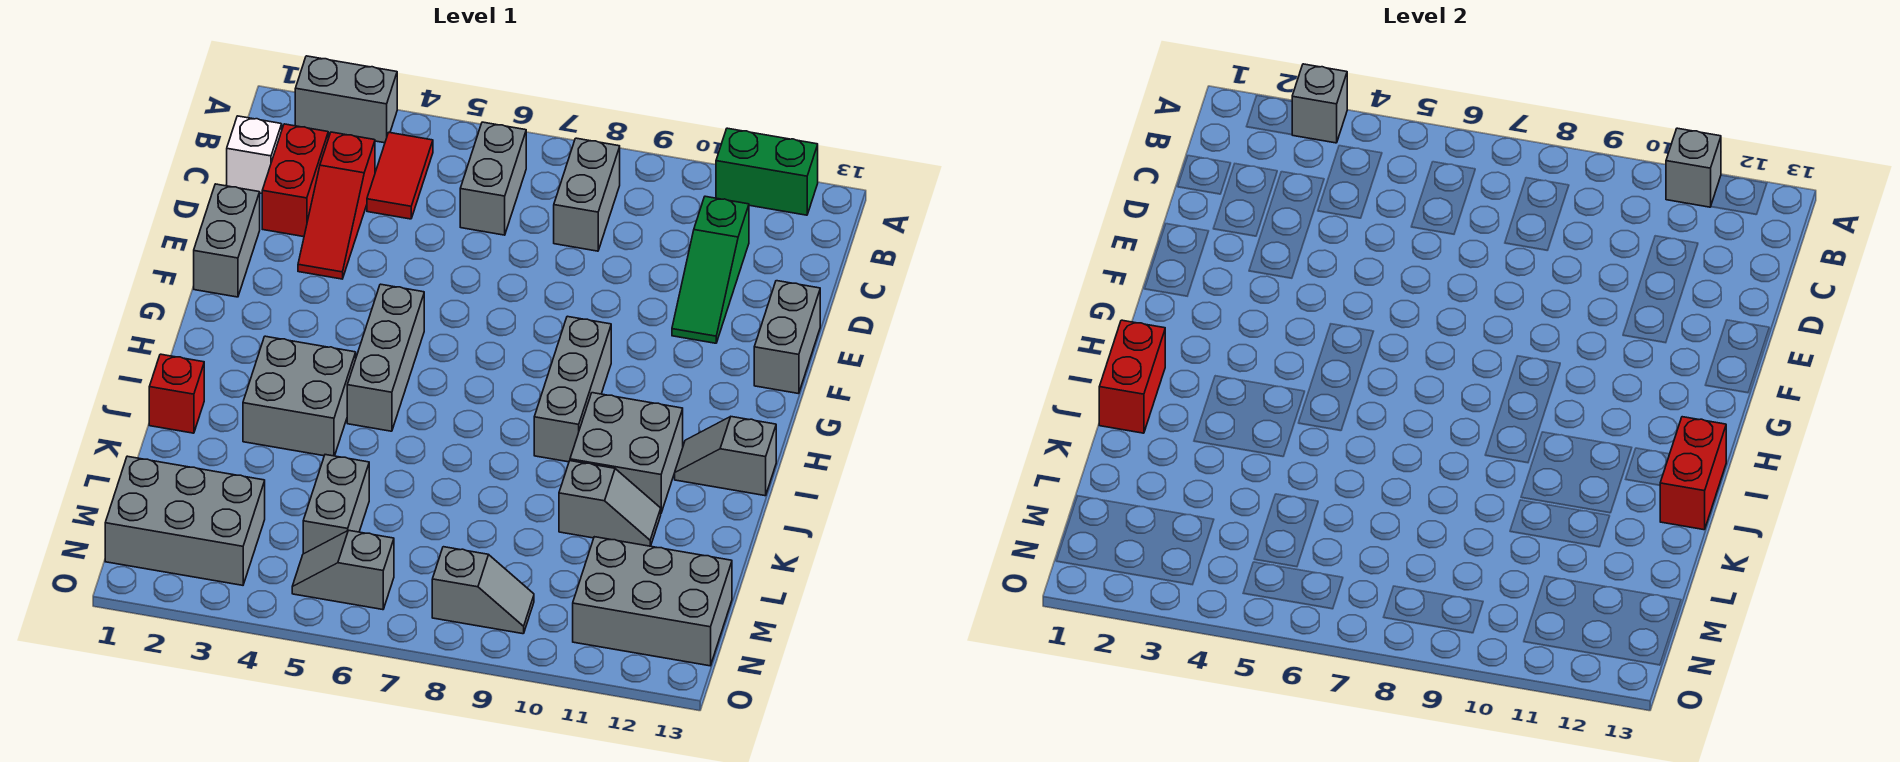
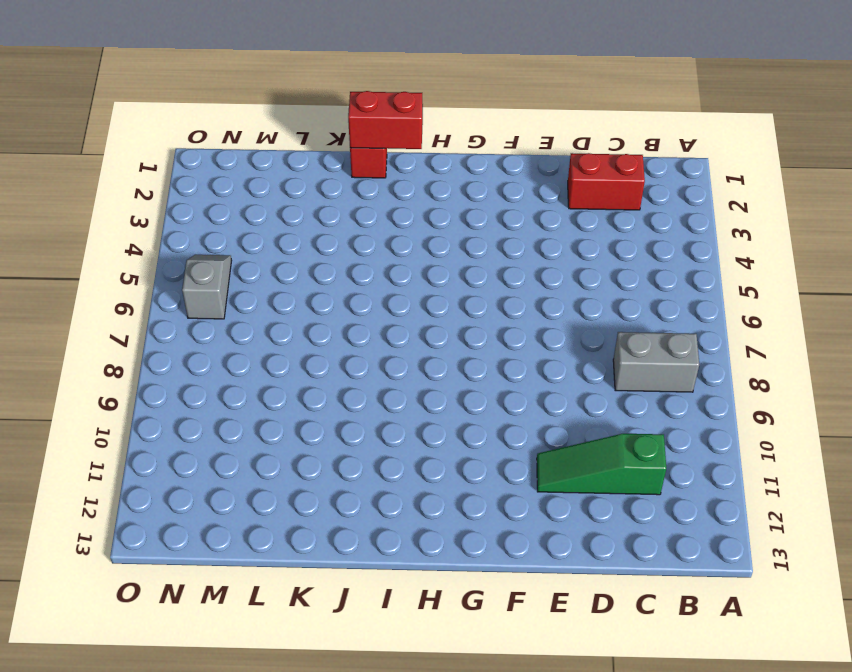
none -> grey 1x2 brick [295,56,397,143]
none -> green 1x2 brick [716,128,818,215]
none -> red 1x2 tile [367,133,433,219]

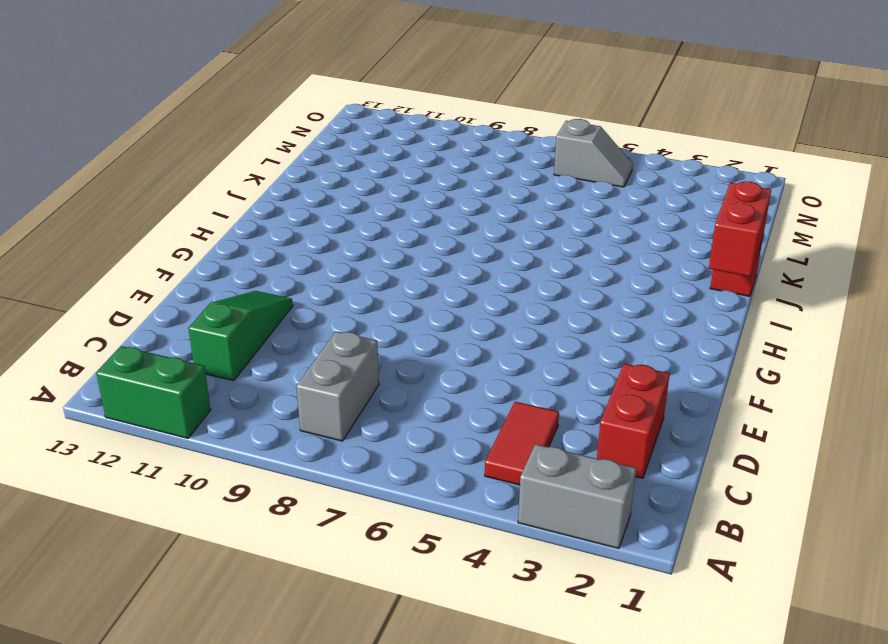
none -> grey 1x2 brick [460,122,526,235]
none -> white 1x1 brick [227,116,282,193]
none -> red 1x3 slope [298,132,375,279]

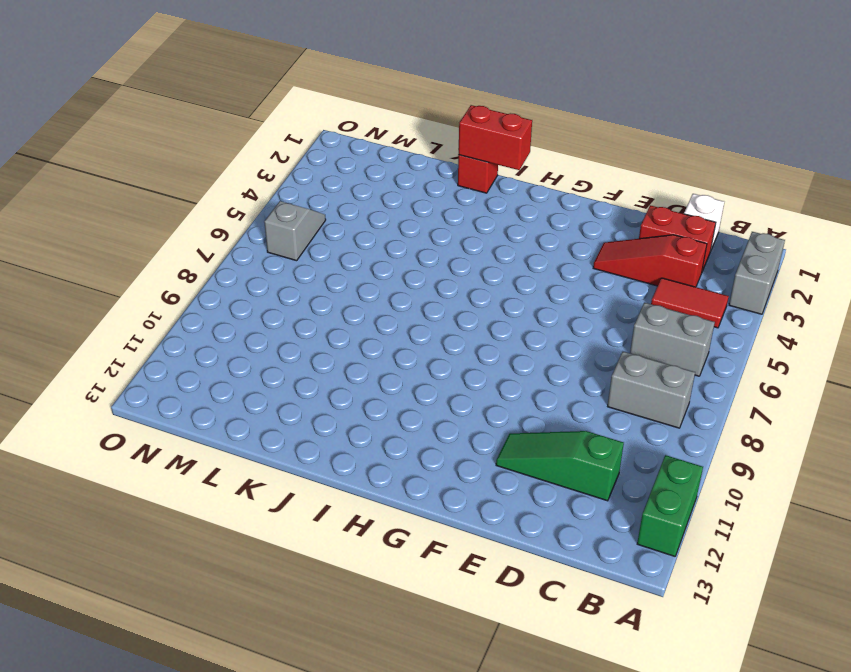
none -> grey 1x2 brick [194,184,260,297]
none -> grey 1x2 brick [754,281,820,394]
none -> grey 1x3 brick [347,284,424,431]

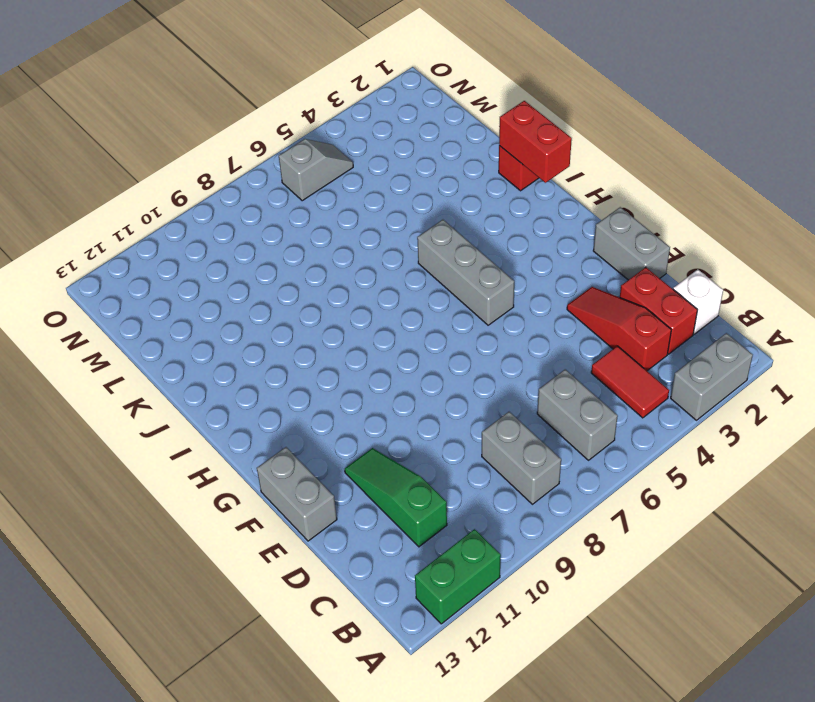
none -> grey 1x3 brick [534,316,611,462]
none -> grey 2x2 brick [243,336,356,456]
none -> grey 2x2 brick [570,393,683,513]

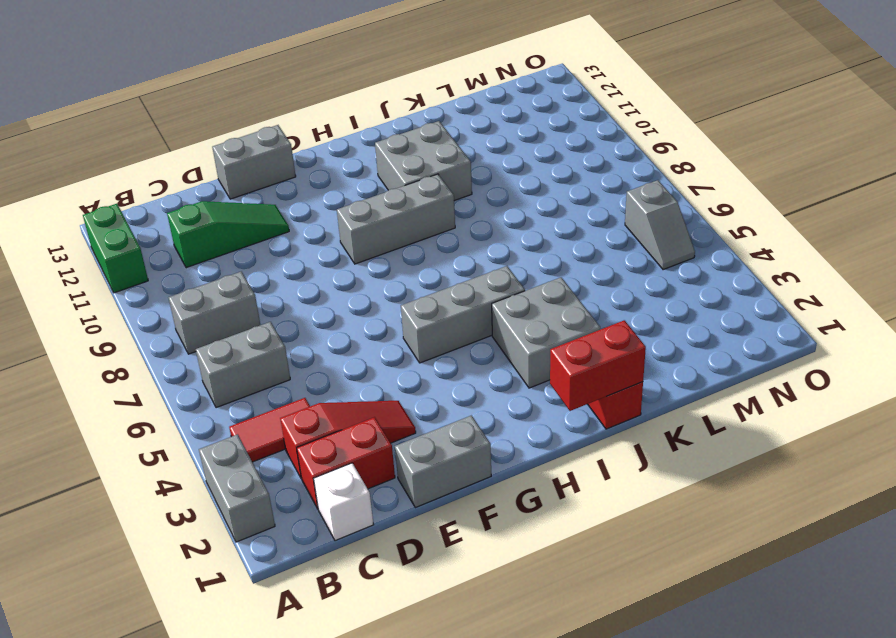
none -> grey 1x2 slope [675,417,776,496]
none -> grey 1x2 slope [559,461,661,546]
none -> grey 1x2 brick [303,455,369,554]

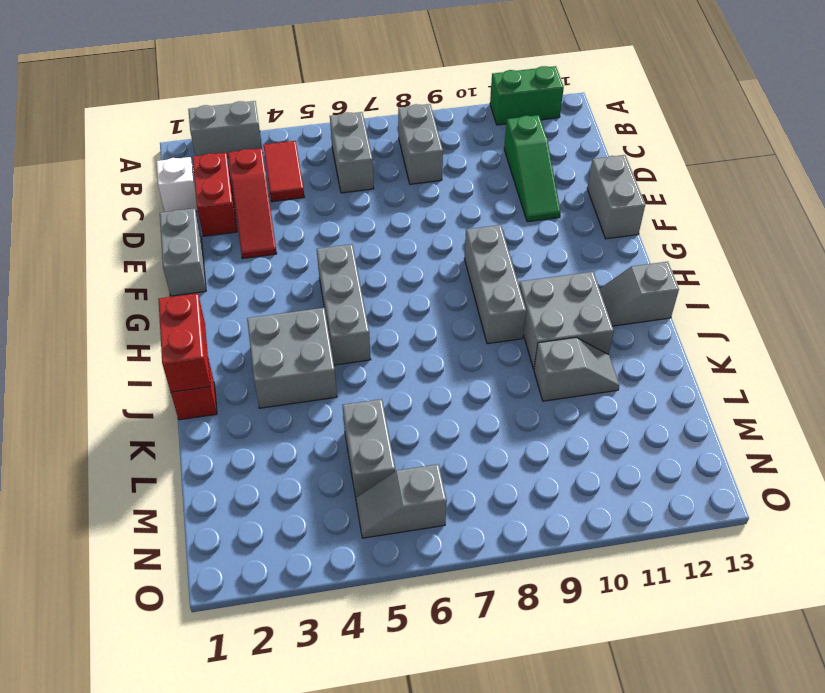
none -> grey 2x3 brick [105,456,265,585]
none -> grey 2x3 brick [573,537,732,666]
none -> grey 1x2 slope [432,547,534,634]

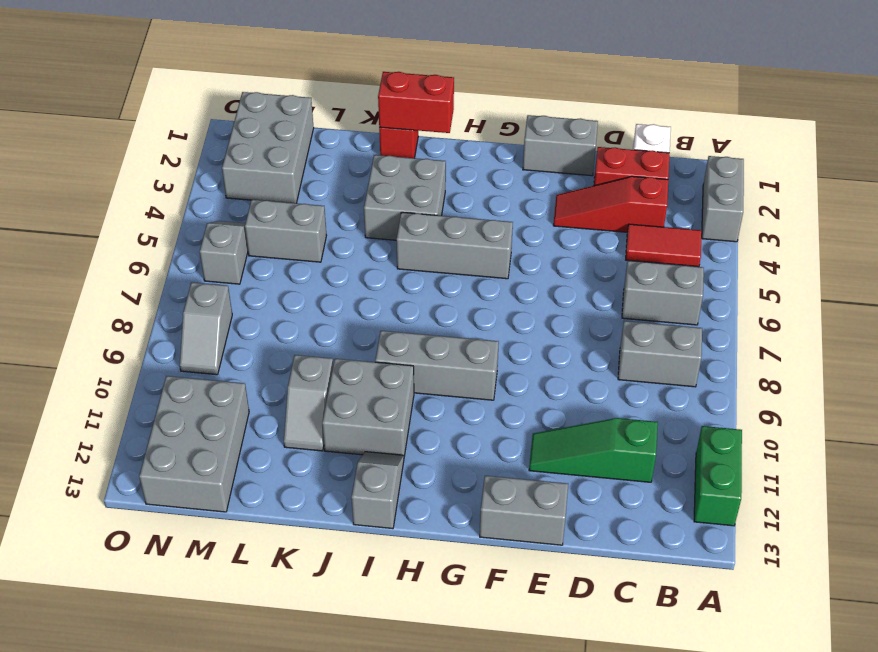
none -> grey 1x1 brick [1292,64,1347,143]
none -> grey 1x1 brick [1666,128,1721,207]
none -> red 1x2 brick [1660,417,1726,530]

